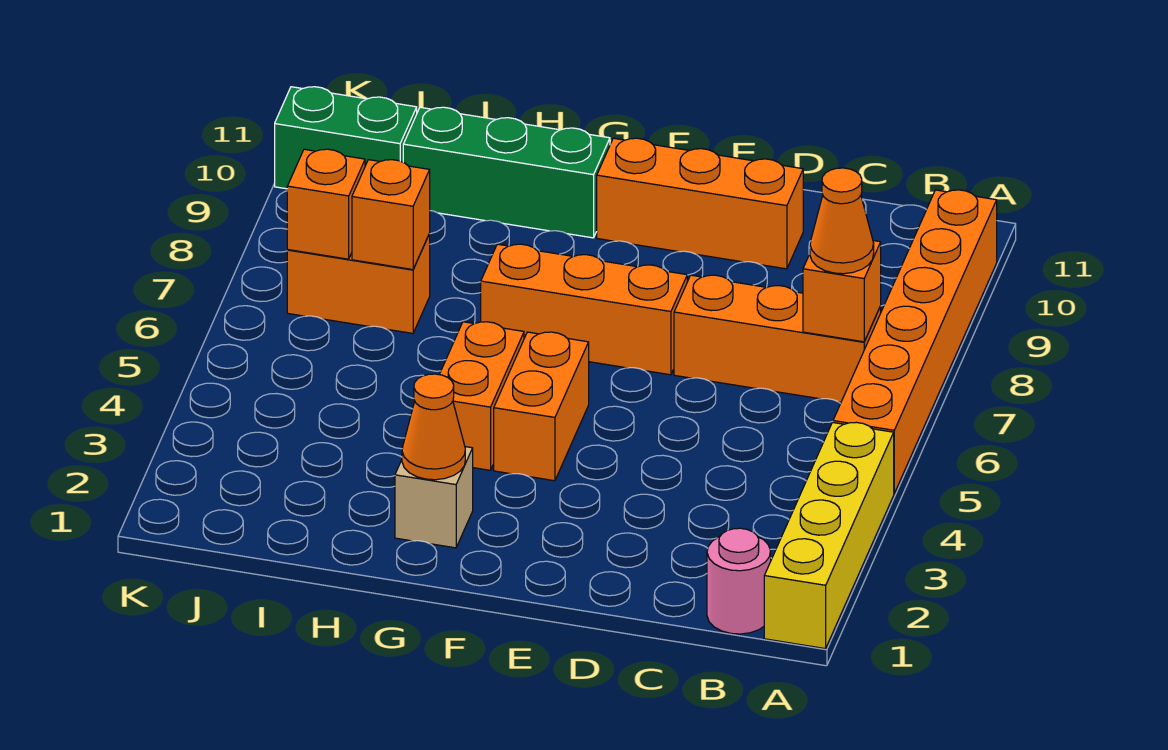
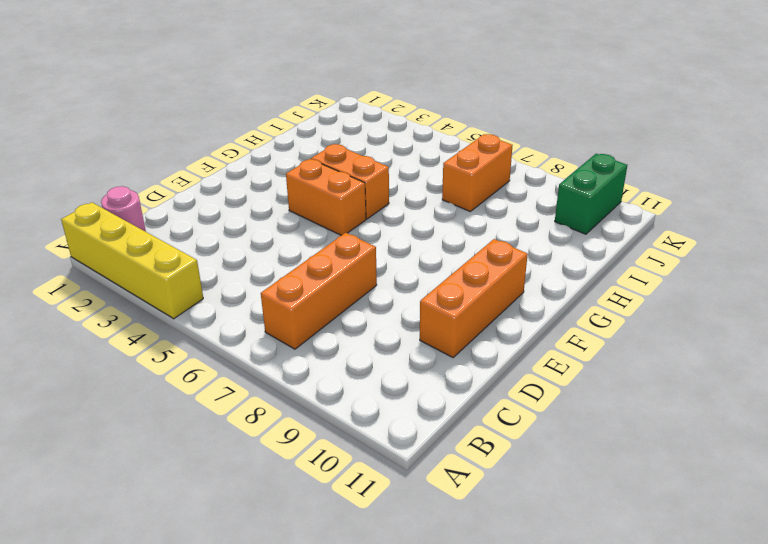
none -> orange 1x6 brick [833,190,997,493]
none -> orange 1x3 brick [481,244,687,375]
none -> tan 1x1 brick [395,447,473,548]

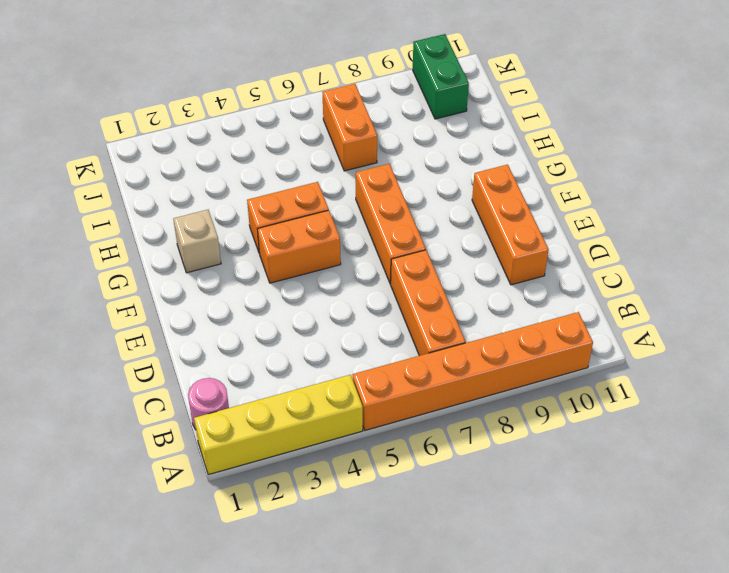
none -> green 1x3 brick [403,107,610,238]
none -> orange 1x1 brick [803,241,881,342]
none -> orange 1x1 cone [402,374,465,480]

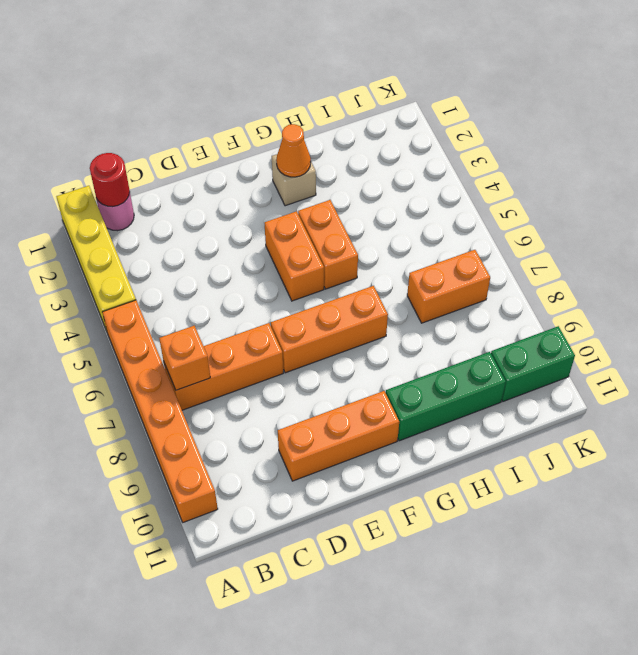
red 1x1 round brick [90,153,130,207] -> none
none -> orange 1x1 brick [352,160,430,270]
none -> orange 1x1 brick [287,149,365,259]
none -> orange 1x1 cone [810,168,874,274]

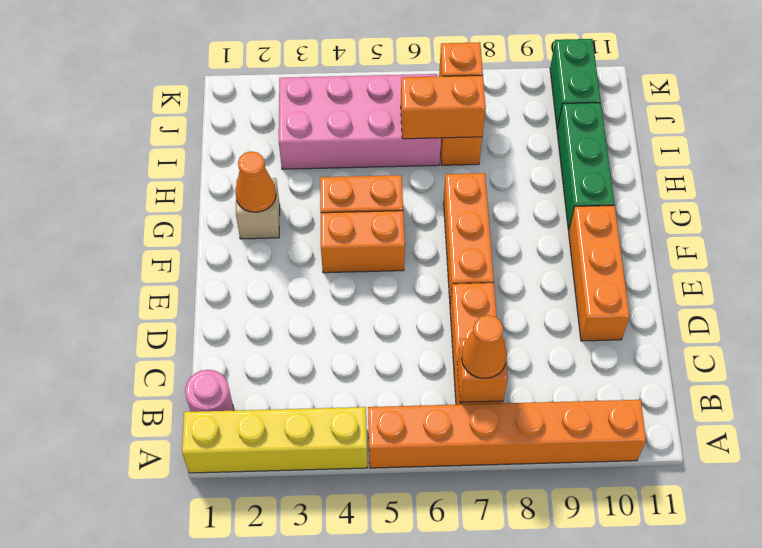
pink 2x4 brick [279,74,441,169] -> none
orange 1x2 brick [401,75,486,139] -> orange 1x1 brick [352,160,430,270]

